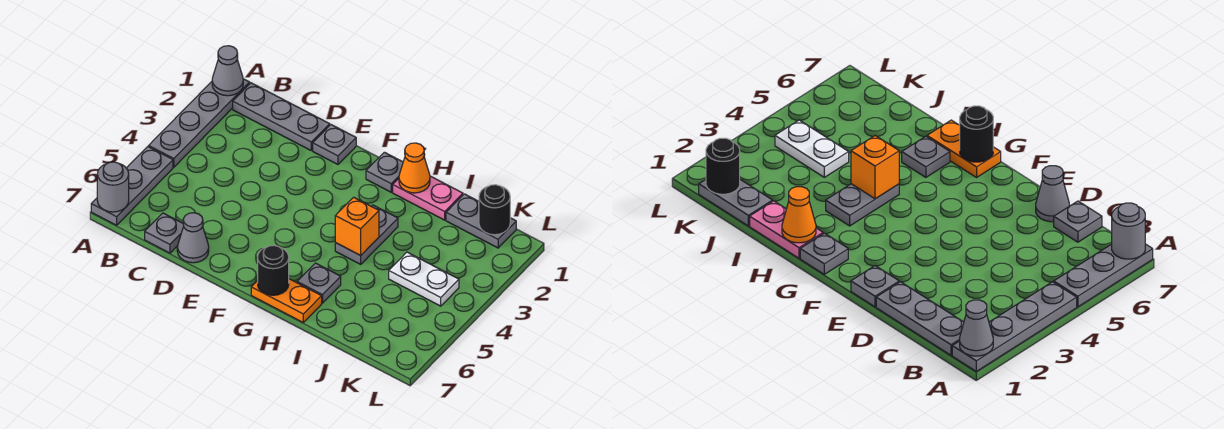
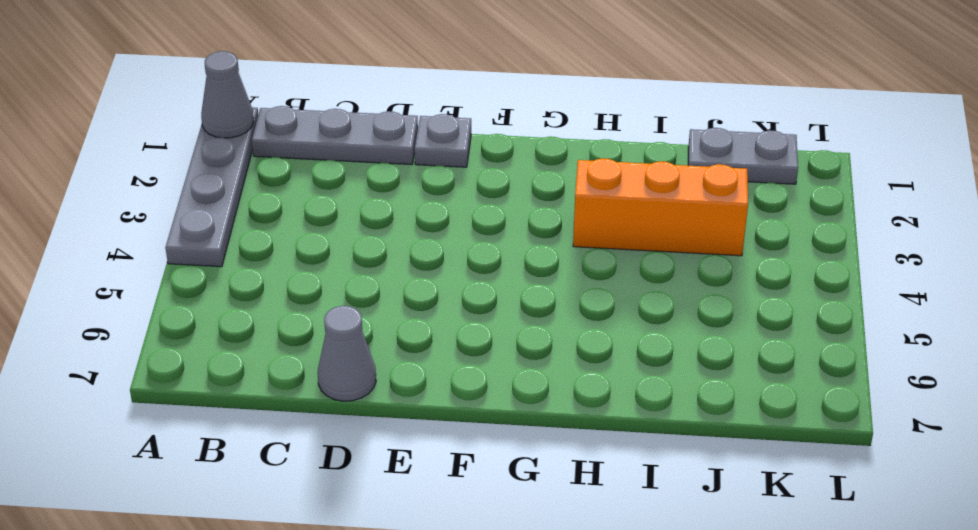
orange 1x3 brick [573,158,748,256] -> grey 1x2 plate [335,205,398,264]
none -> grey 1x3 plate [91,147,173,225]
none -> grey 1x1 plate [145,213,184,253]
none -> grey 1x1 plate [366,152,403,192]

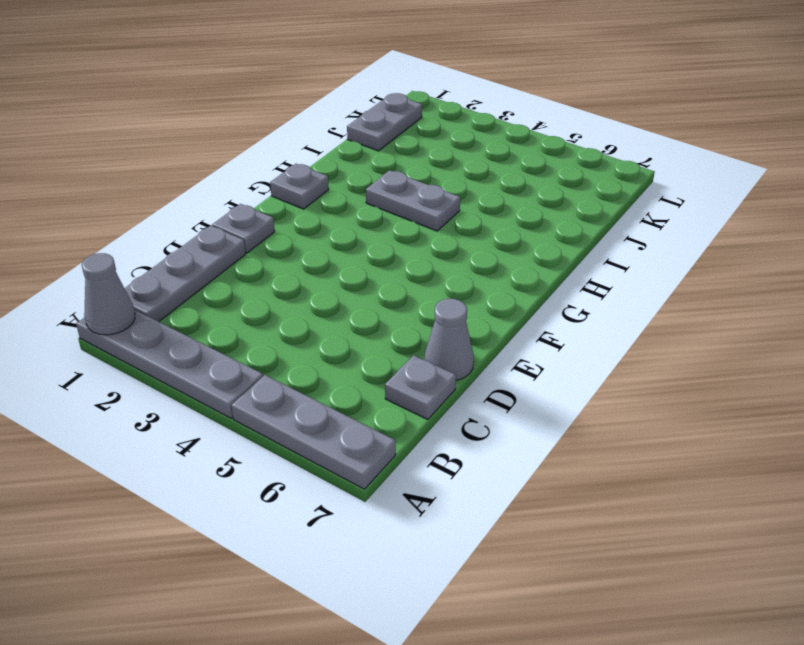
none -> orange 1x2 plate [251,279,322,322]
none -> pink 1x2 plate [393,176,463,220]
none -> grey 1x1 plate [297,263,341,303]

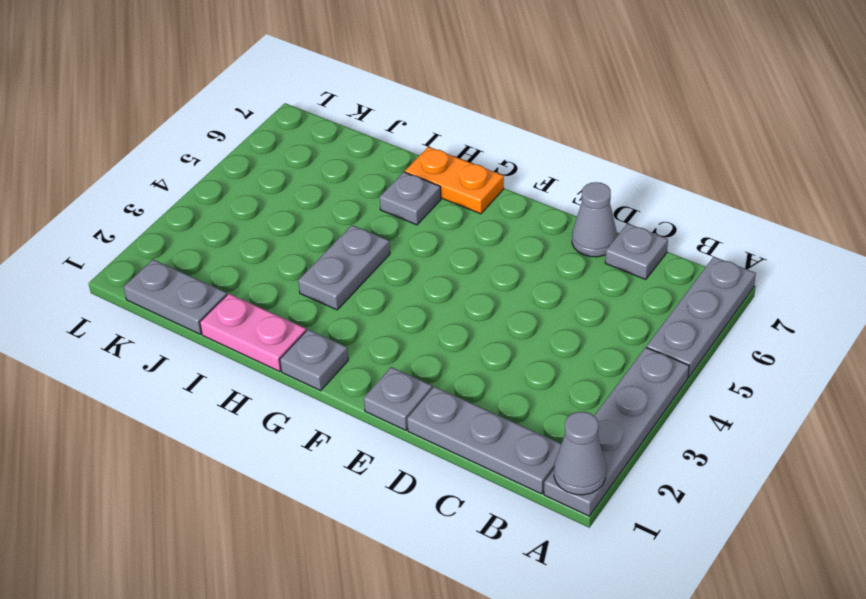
none -> white 1x2 plate [389,252,459,306]
none -> grey 1x1 round brick [97,162,129,212]
none -> black 1x1 round brick [258,245,289,295]

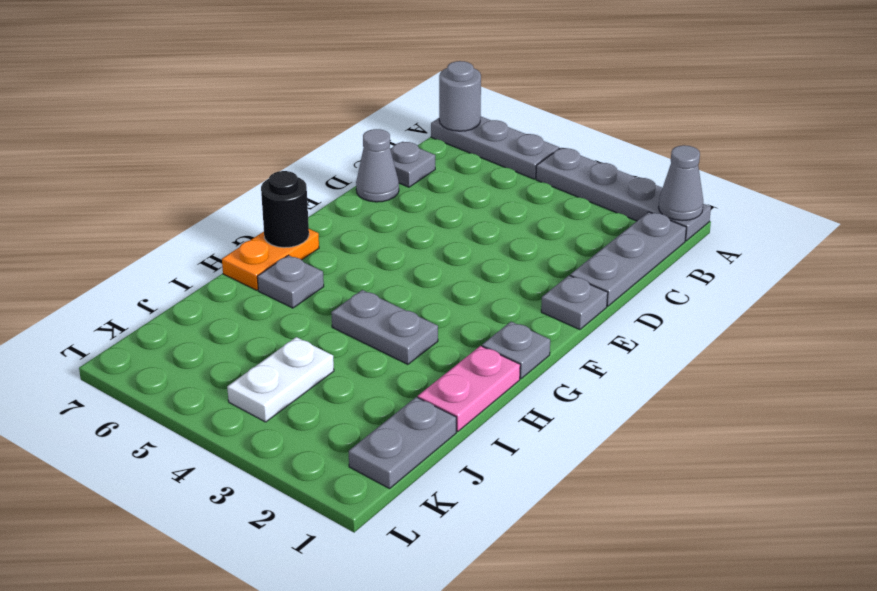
none -> orange 1x1 cone [399,143,430,193]
none -> orange 1x1 brick [335,197,379,255]
none -> black 1x1 round brick [479,185,510,235]

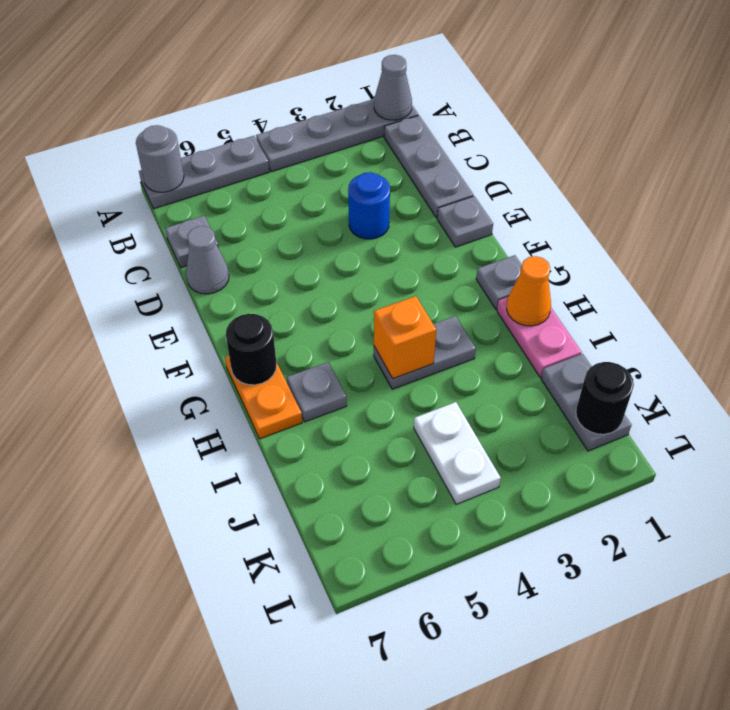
blue 1x1 round brick [348,172,390,239] -> none

